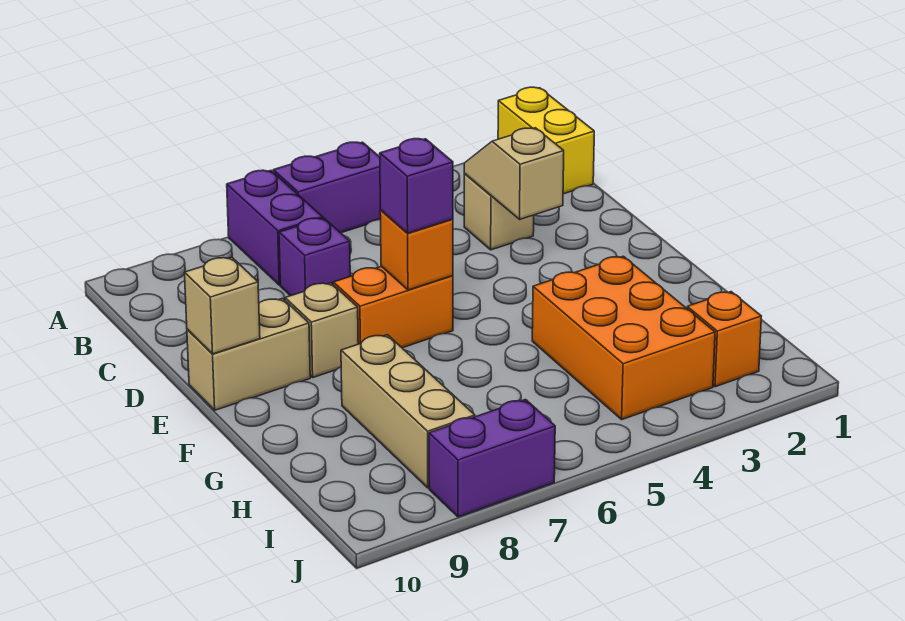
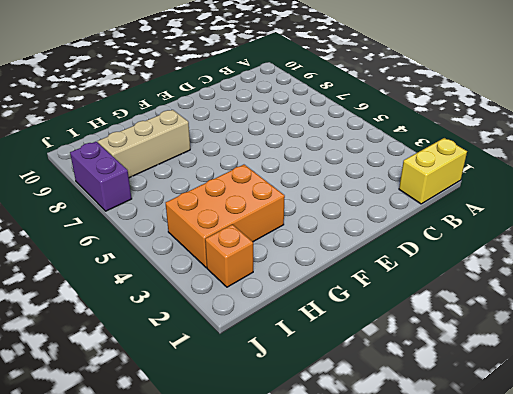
none -> purple 1x2 brick [273,142,381,233]
none -> purple 1x2 brick [227,170,323,285]
none -> tan 1x1 brick [464,174,534,250]

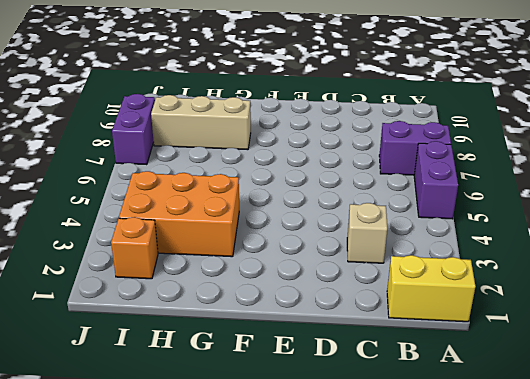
none -> purple 1x1 brick [279,218,350,296]
none -> orange 1x2 brick [333,266,453,348]
none -> tan 1x1 brick [285,283,358,377]

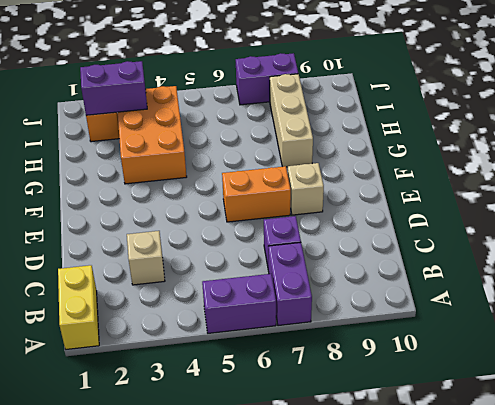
purple 1x2 brick [80,61,147,115] -> none
none -> tan 1x2 brick [187,298,310,410]
none -> tan 1x2 slope [464,128,564,219]
none -> orange 1x1 brick [380,211,453,290]

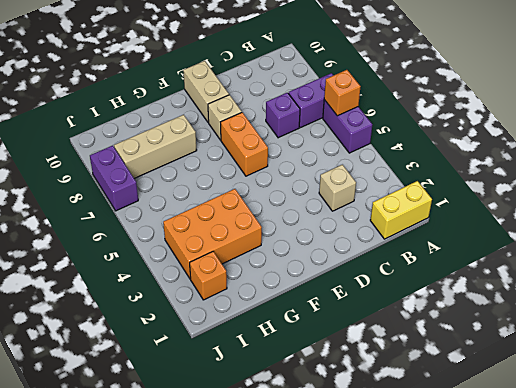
orange 1x1 brick [324,70,361,116] -> orange 1x1 brick moved to [380,211,453,290]
none -> tan 1x2 slope [464,128,564,219]
none -> tan 1x1 brick [185,257,260,354]
none -> purple 1x1 brick [380,139,453,233]

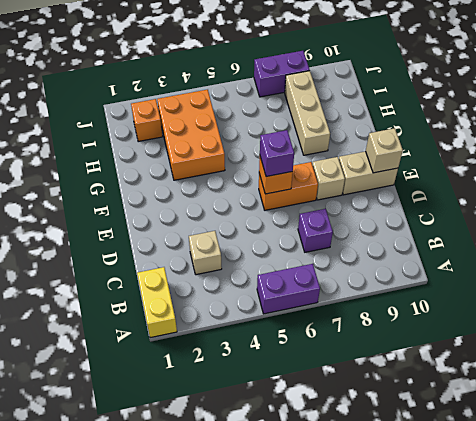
none -> purple 1x2 brick [227,170,323,285]
none -> tan 1x2 slope [464,128,564,219]

